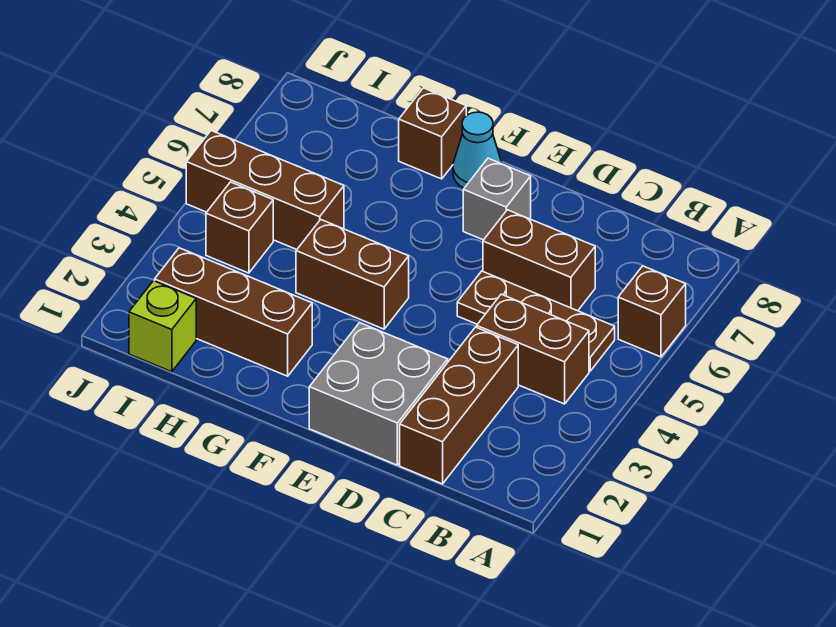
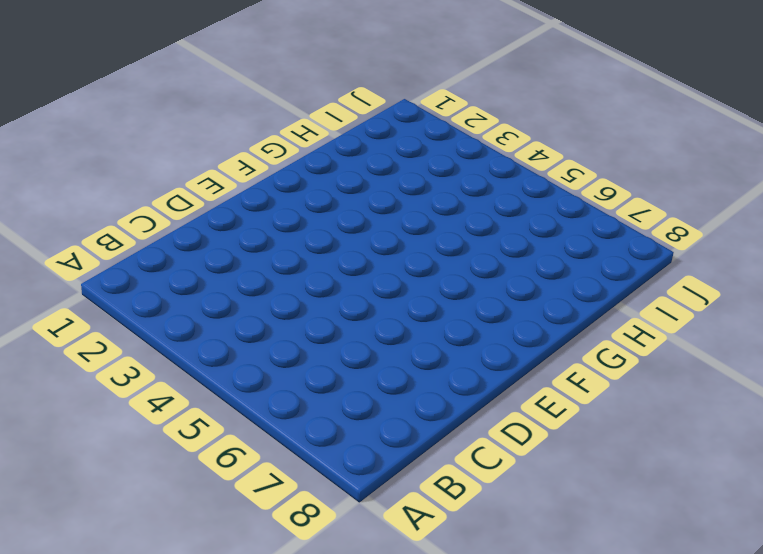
none -> brown 1x1 brick [618,266,686,357]
none -> brown 1x2 brick [477,294,589,404]
none -> brown 1x3 plate [457,271,615,371]

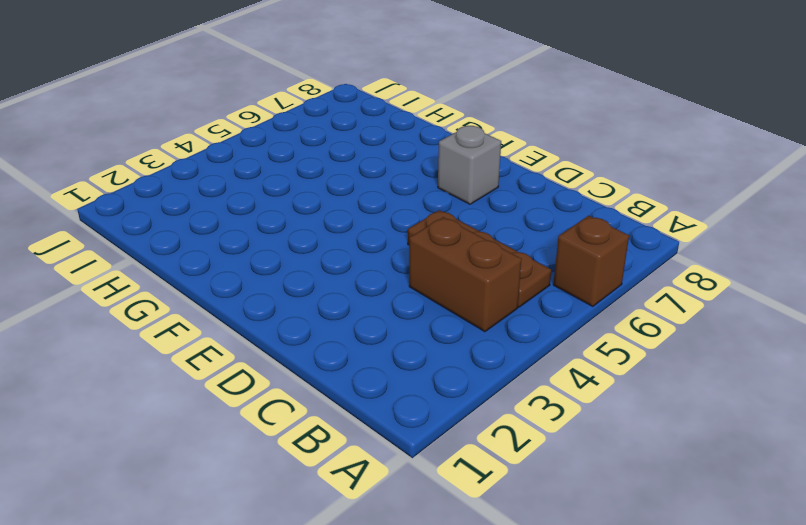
none -> brown 1x3 brick [400,327,518,484]
none -> brown 1x2 brick [483,210,595,311]
none -> grey 2x2 brick [309,323,448,465]

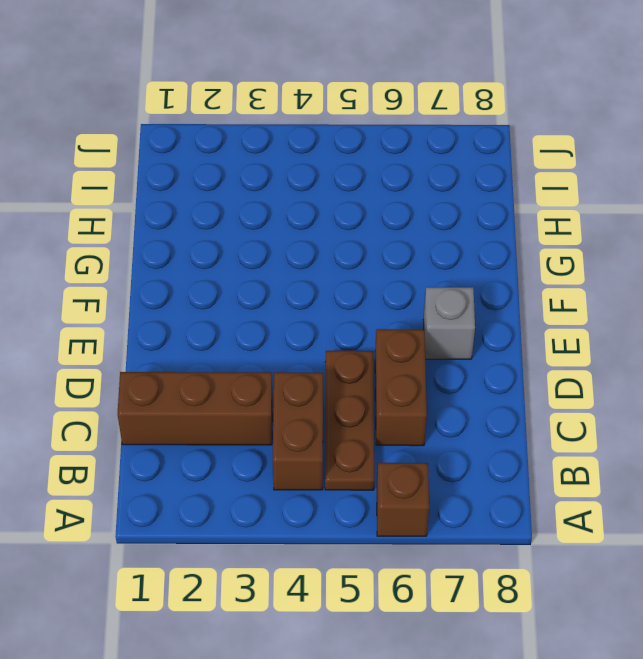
none -> grey 2x2 brick [309,323,448,465]
none -> brown 1x2 brick [296,220,409,329]
none -> cyan 1x1 cone [453,112,502,188]

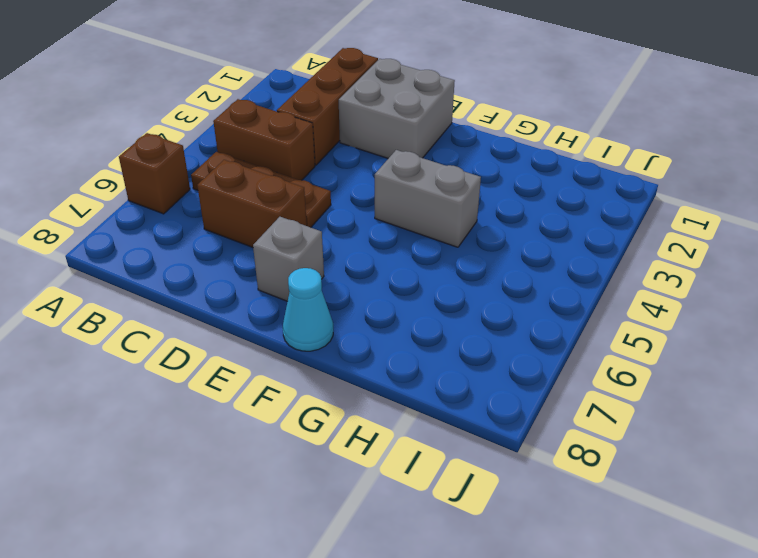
grey 1x2 brick [375,150,481,247] -> brown 1x2 brick [296,220,409,329]
none -> brown 1x3 brick [155,248,312,376]
none -> brown 1x1 brick [399,88,466,179]
none -> brown 1x3 brick [186,131,344,250]

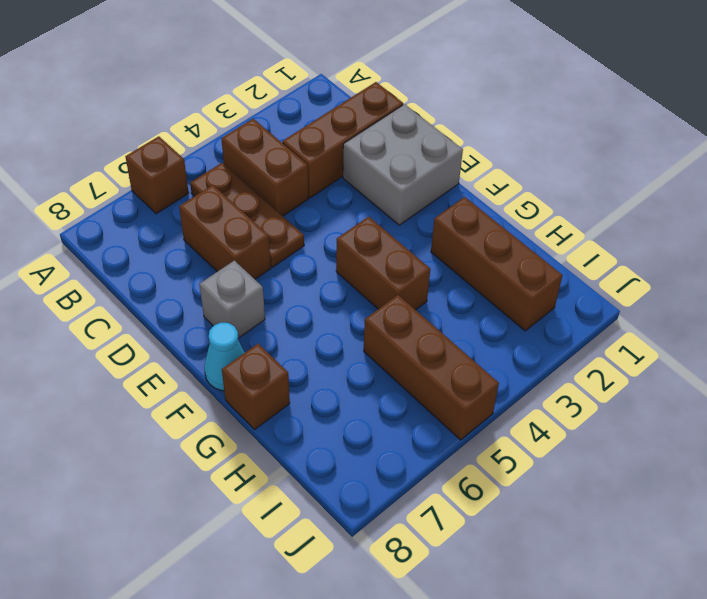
none -> lime 1x1 brick [129,281,196,372]
none -> brown 1x1 brick [206,182,273,273]

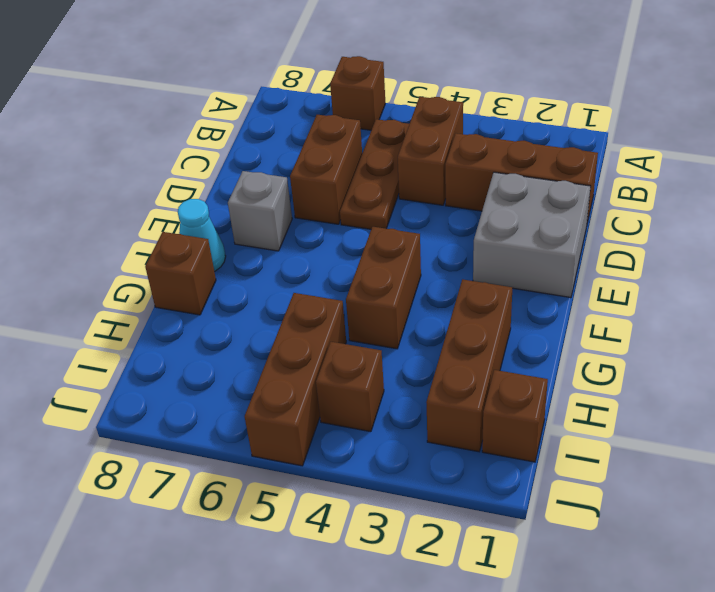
brown 1x1 brick [482,370,548,462] -> lime 1x1 brick [129,281,196,372]

